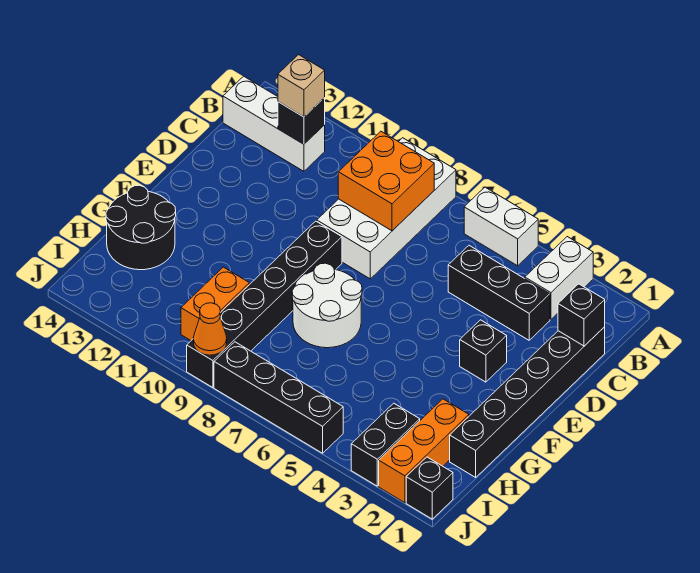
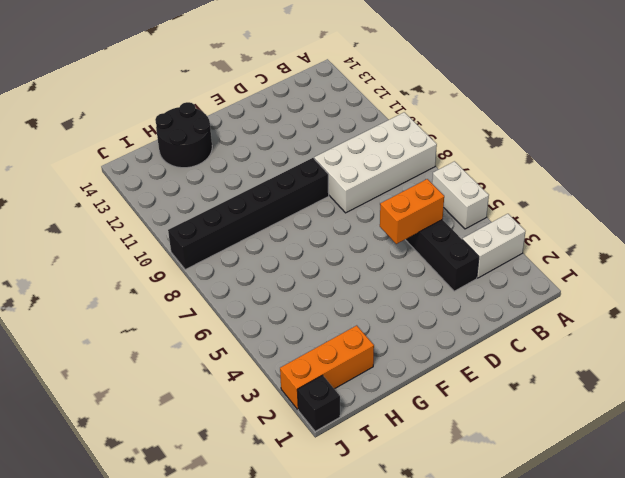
orange 1x2 brick [380,179,444,244] -> orange 1x2 brick moved to [181,267,249,340]
none -> white 1x3 brick [223,76,325,171]
none -> black 1x6 brick [450,327,605,477]
none -> black 1x1 brick [460,320,507,382]

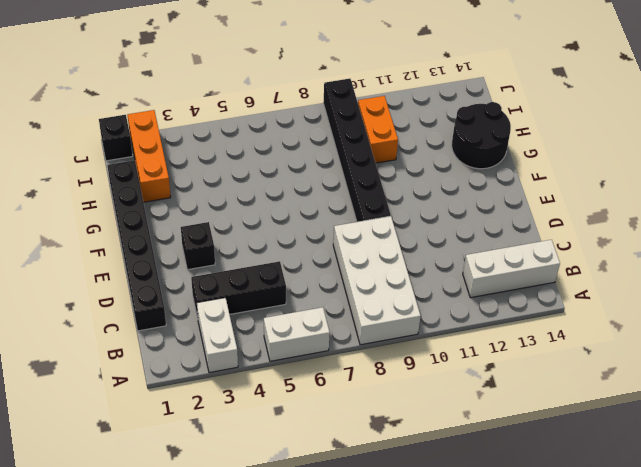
none -> white 2x2 round brick [292,263,362,348]
none -> black 1x2 brick [351,403,420,486]
none -> black 1x4 brick [214,342,343,453]

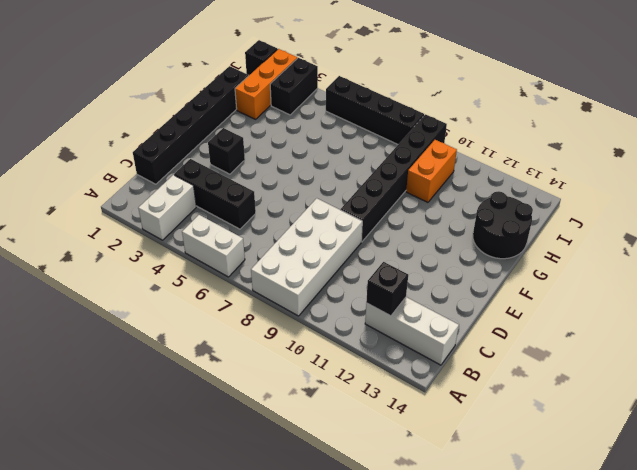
none -> white 2x2 round brick [292,263,362,348]
none -> orange 2x2 brick [338,131,434,231]
none -> black 1x1 brick [558,284,605,346]

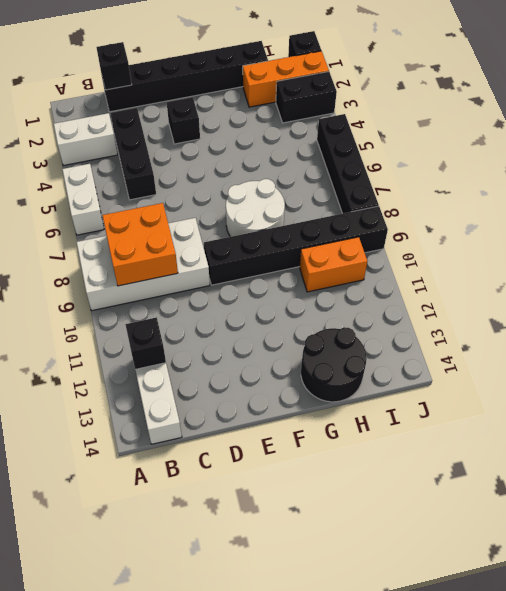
none -> orange 1x1 cone [193,303,227,355]
none -> tan 1x1 brick [278,55,325,117]

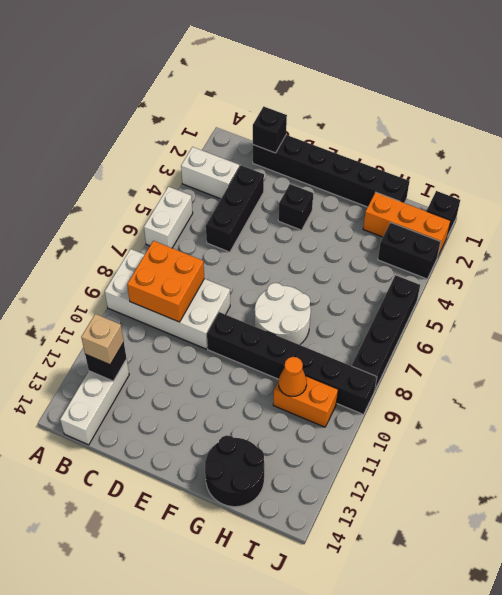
orange 1x1 cone [279,357,307,396] -> orange 1x1 cone moved to [193,303,227,355]

